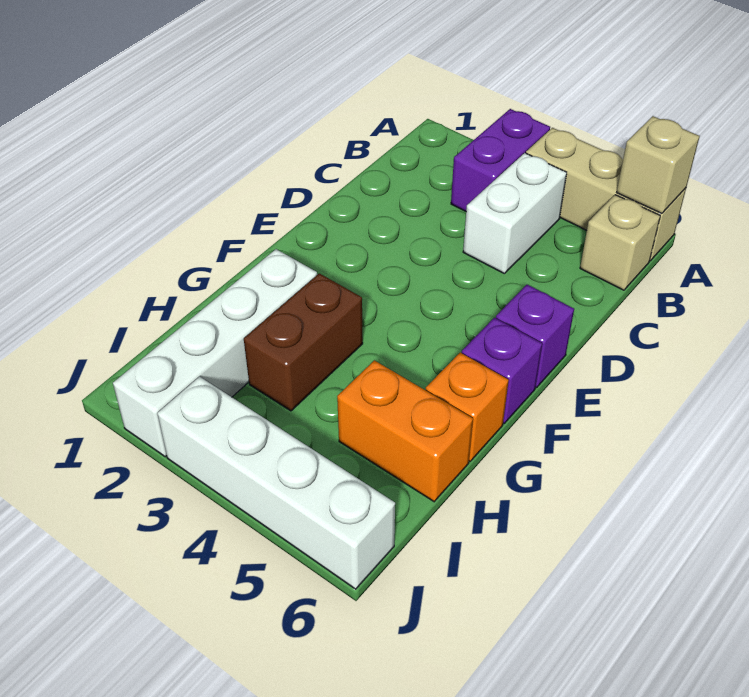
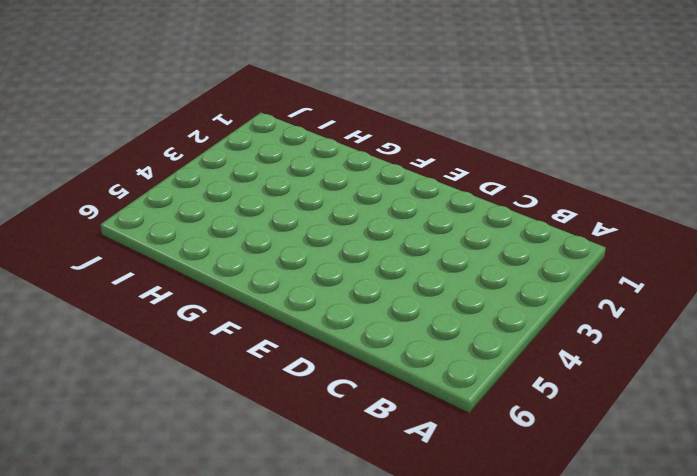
none -> purple 1x2 brick [451,109,550,211]
none -> tan 1x3 brick [526,128,686,261]
none -> white 1x2 brick [463,153,567,273]

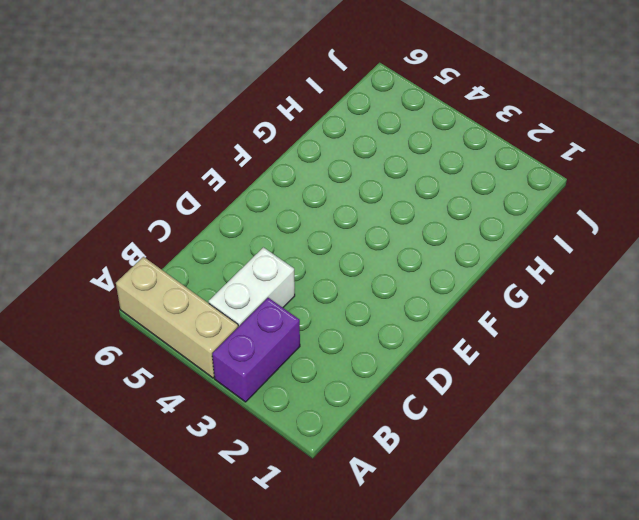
none -> tan 1x1 brick [580,195,660,290]
none -> purple 1x1 brick [496,285,574,388]
none -> purple 1x1 brick [462,318,542,423]

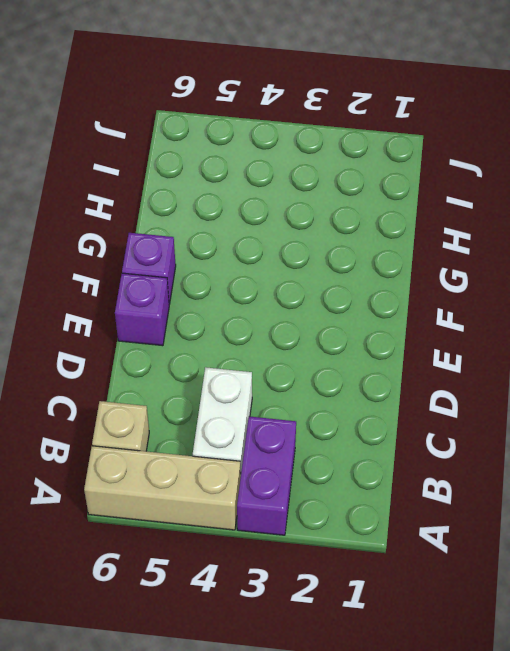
none -> white 1x4 brick [113,249,317,457]
none -> brown 1x2 brick [244,273,363,411]
none -> orange 1x1 brick [426,353,509,461]

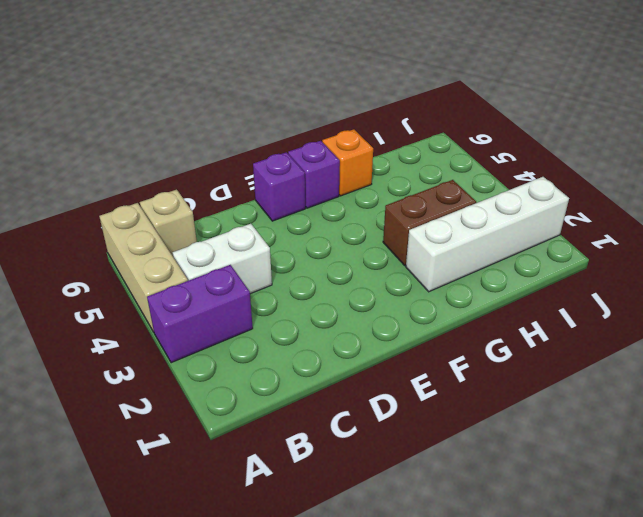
none -> orange 1x2 brick [337,360,473,502]
none -> white 1x4 brick [157,377,395,589]
none -> tan 1x1 brick [617,116,700,213]

